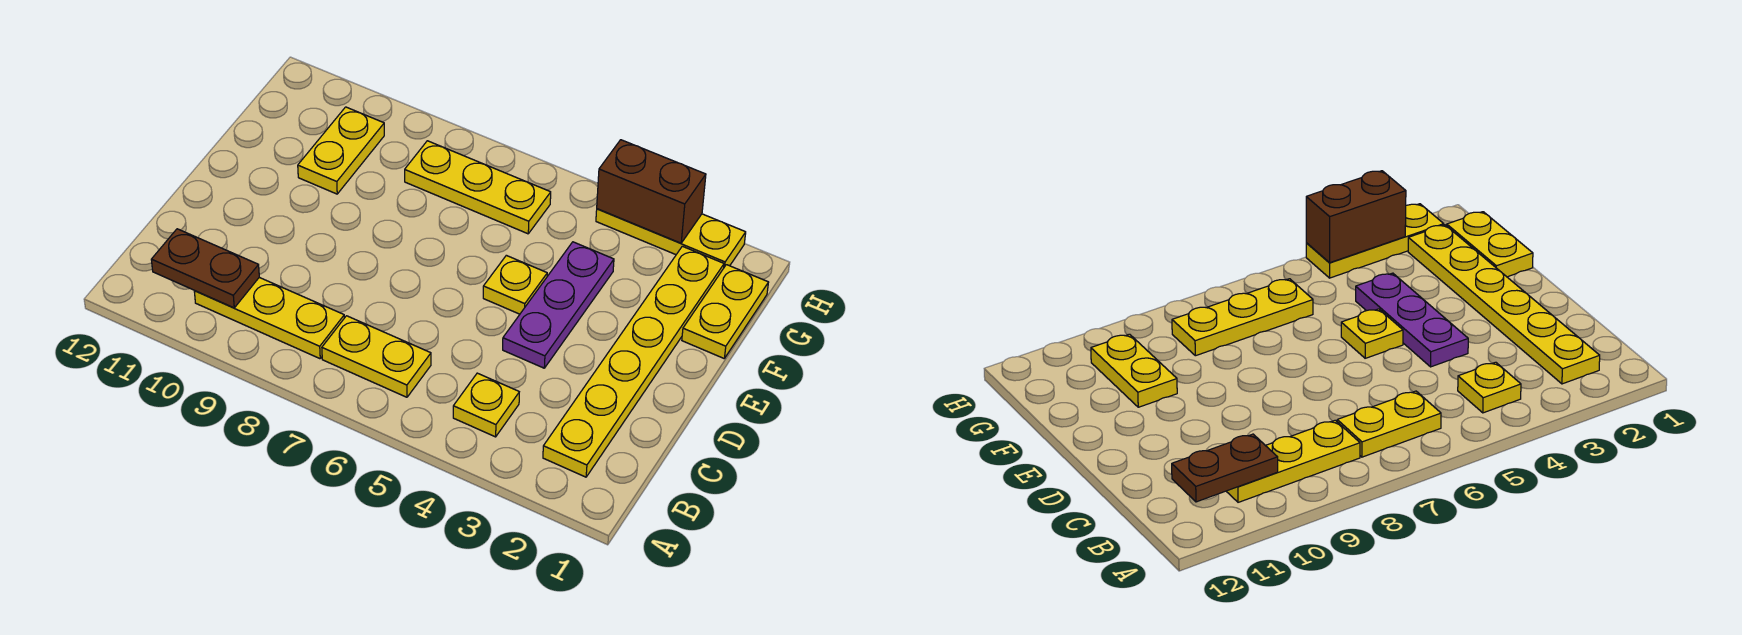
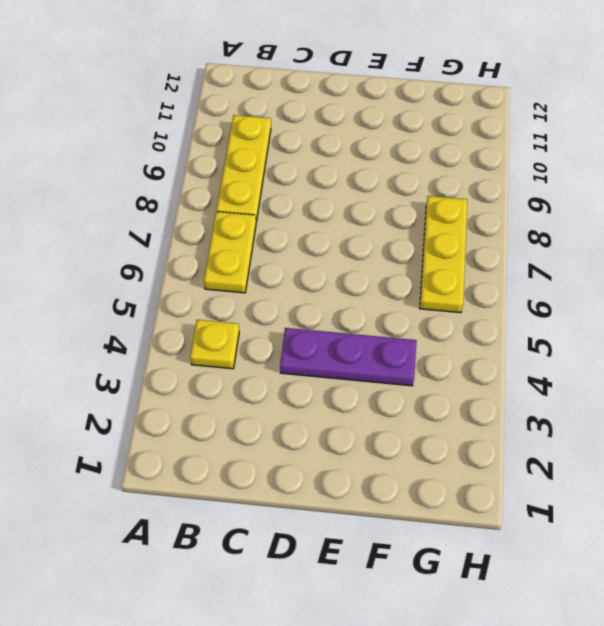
none -> yellow 1x6 plate [543,246,724,477]
none -> yellow 1x1 plate [483,255,547,314]
none -> yellow 1x2 plate [682,265,768,358]

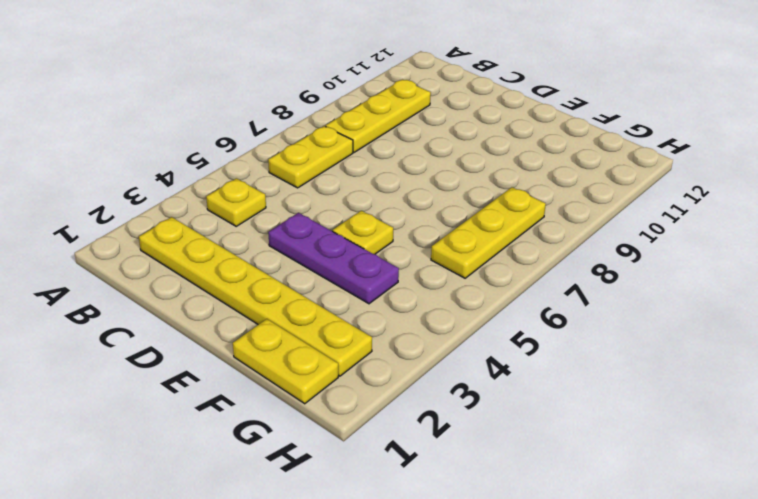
none -> yellow 1x2 plate [298,107,384,194]
none -> yellow 1x3 plate [596,209,746,267]
none -> brown 1x2 plate [151,229,259,308]

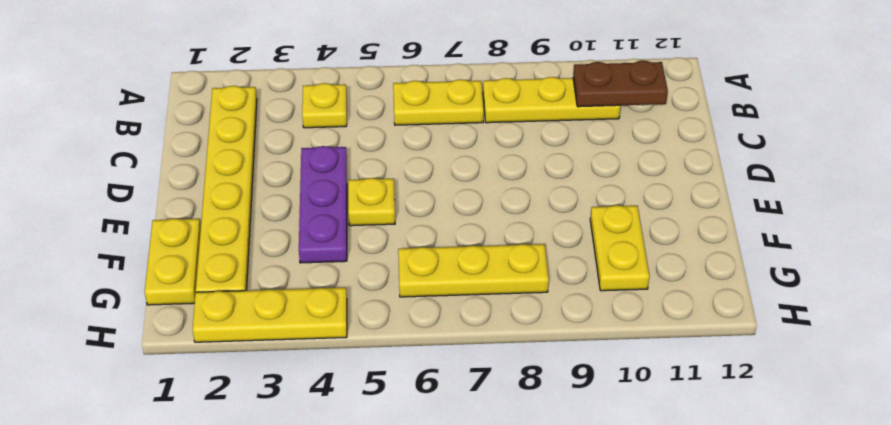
none -> brown 1x2 brick [597,140,706,243]

